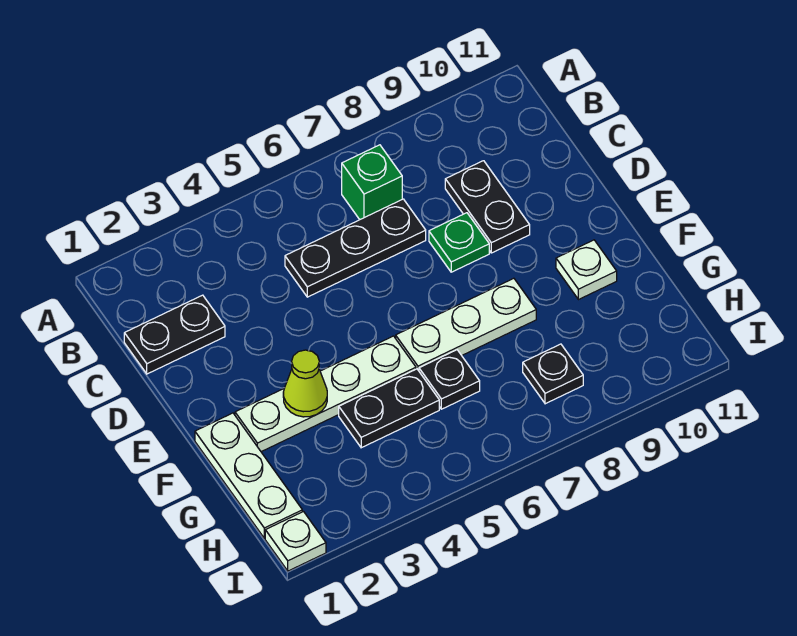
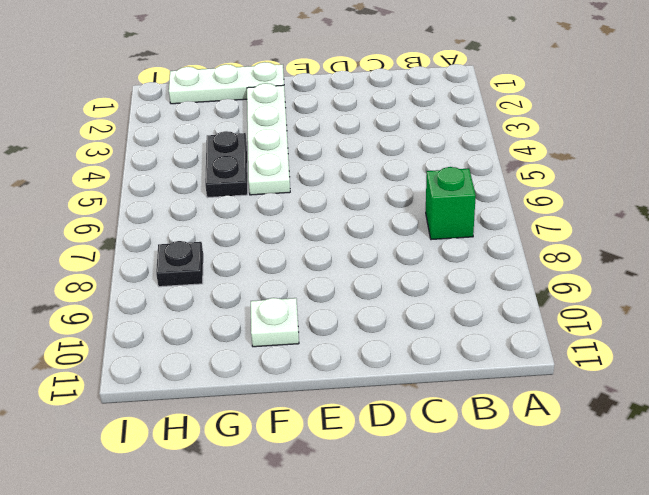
none -> black 1x2 plate [124,295,225,374]
none -> black 1x3 plate [285,199,426,297]
none -> black 1x2 plate [445,161,530,253]

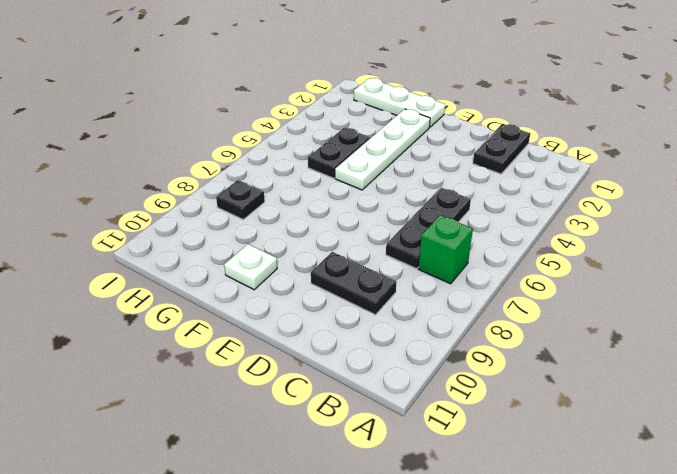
none -> green 1x1 plate [429,213,489,272]
none -> white 1x3 plate [396,278,536,371]
none -> black 1x1 plate [419,350,480,409]

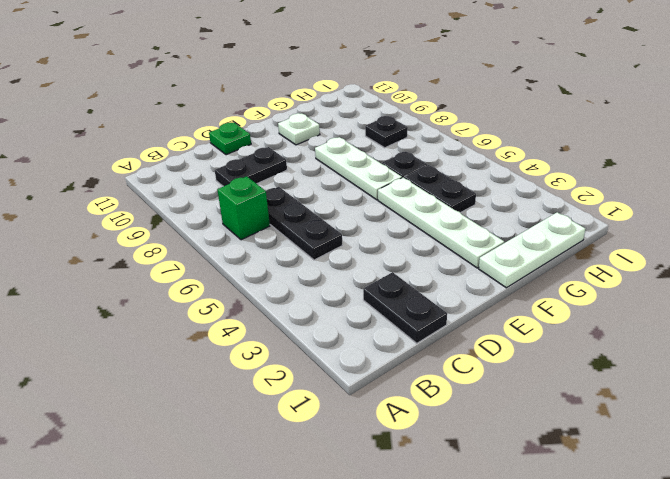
green 1x1 plate [209,123,251,155] -> green 1x1 plate moved to [429,213,489,272]
none -> white 1x1 plate [265,512,326,571]
none -> lime 1x1 cone [283,350,327,417]

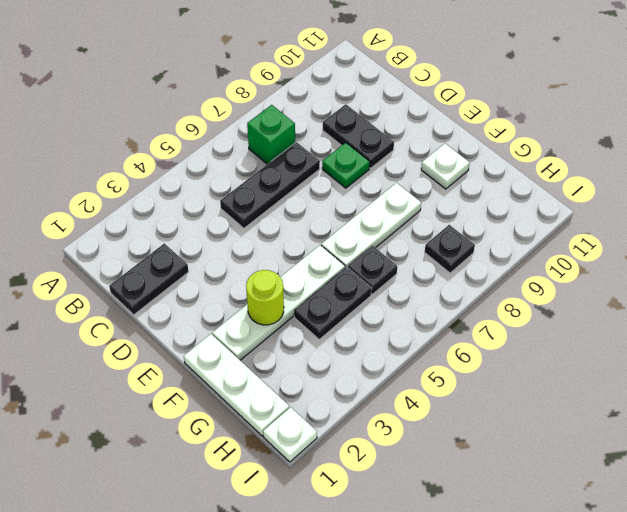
lime 1x1 round brick [246,270,284,325] -> lime 1x1 cone [283,350,327,417]

